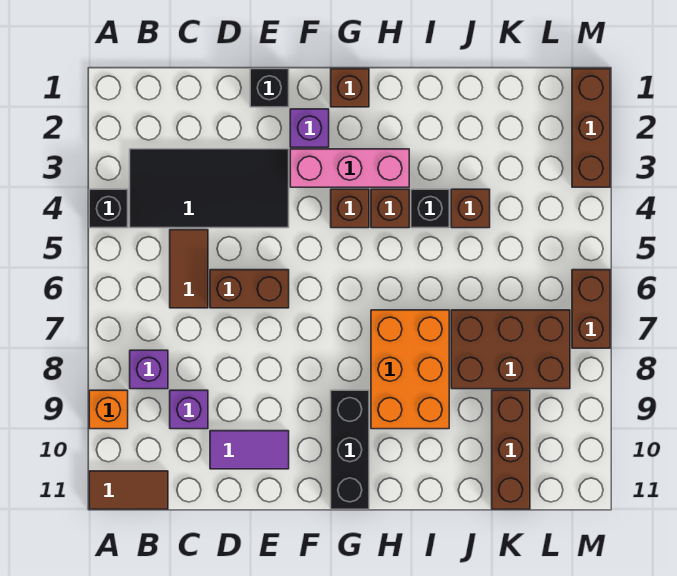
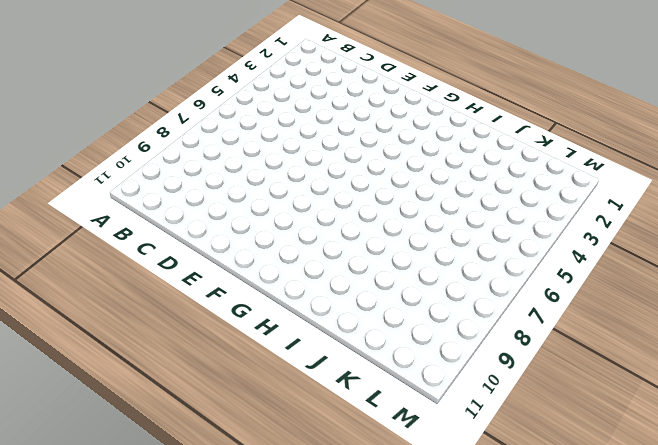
none -> black 1x1 brick [89,189,128,228]
none -> orange 1x1 brick [89,390,128,429]
none -> brown 1x2 tile [89,471,168,509]

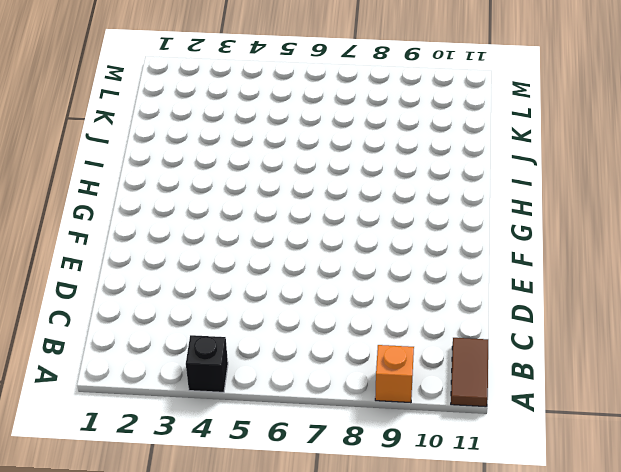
none -> black 2x4 tile [130,149,289,228]
none -> purple 1x1 brick [130,350,168,389]
none -> brown 1x2 tile [170,230,208,308]

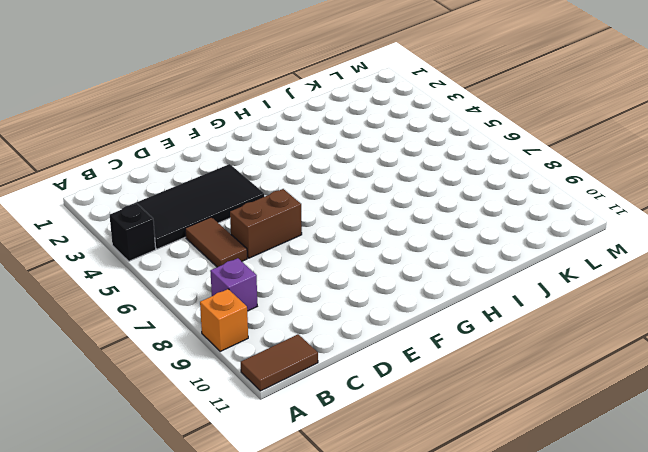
none -> purple 1x1 brick [170,390,208,429]
none -> purple 1x2 tile [210,431,289,469]
none -> black 1x1 brick [250,69,289,107]

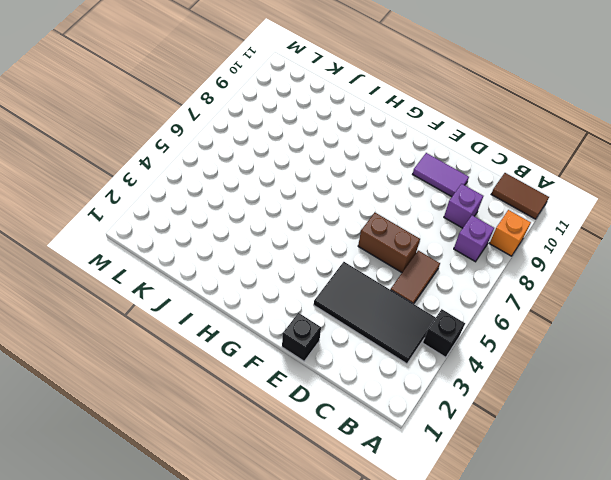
none -> purple 1x1 brick [290,109,329,147]
none -> pink 1x3 brick [290,149,409,187]
none -> brown 1x1 brick [331,69,369,107]

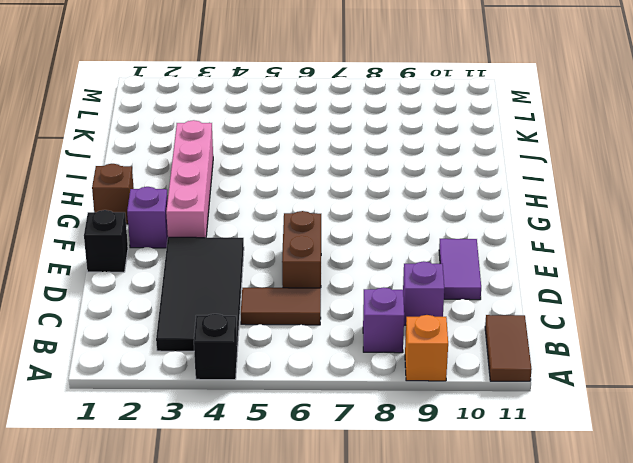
pink 1x4 brick [166,120,213,238] -> pink 1x3 brick [290,149,409,187]
none -> brown 1x1 brick [331,189,369,228]
none -> black 1x3 brick [331,390,369,509]
none -> brown 1x1 brick [371,189,409,228]

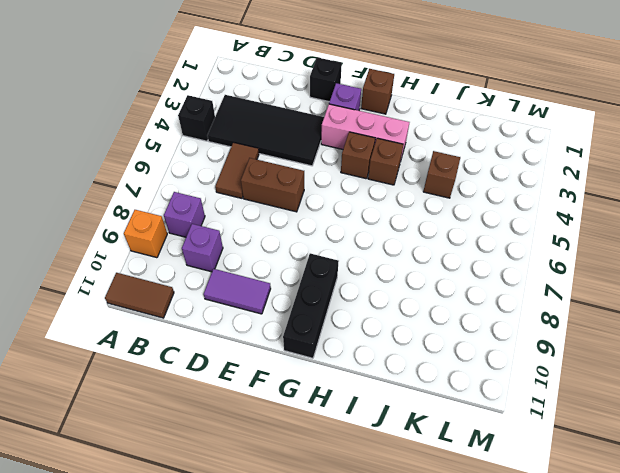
none -> orange 2x3 brick [371,310,449,429]
none -> black 1x1 brick [411,189,449,228]
none -> brown 2x3 brick [451,310,570,389]

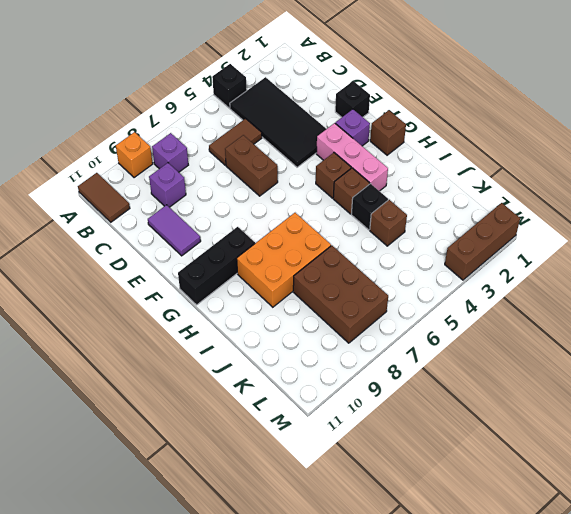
none -> brown 1x3 brick [492,390,530,509]
none -> brown 1x2 brick [572,270,610,348]

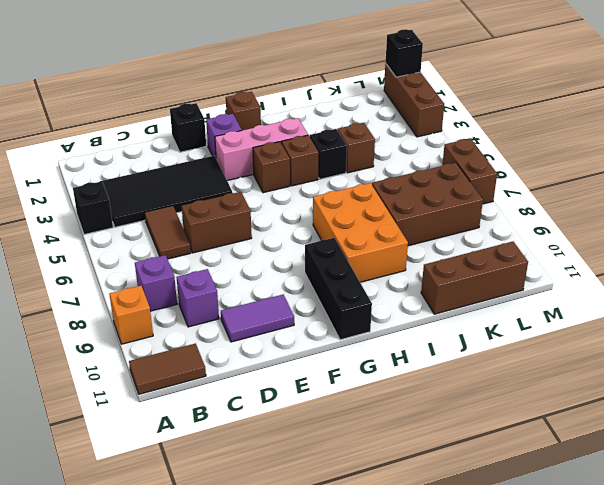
brown 1x3 brick [421,242,528,314] -> brown 1x3 brick turned to [492,390,530,509]
black 1x1 brick [385,29,423,77] -> none

